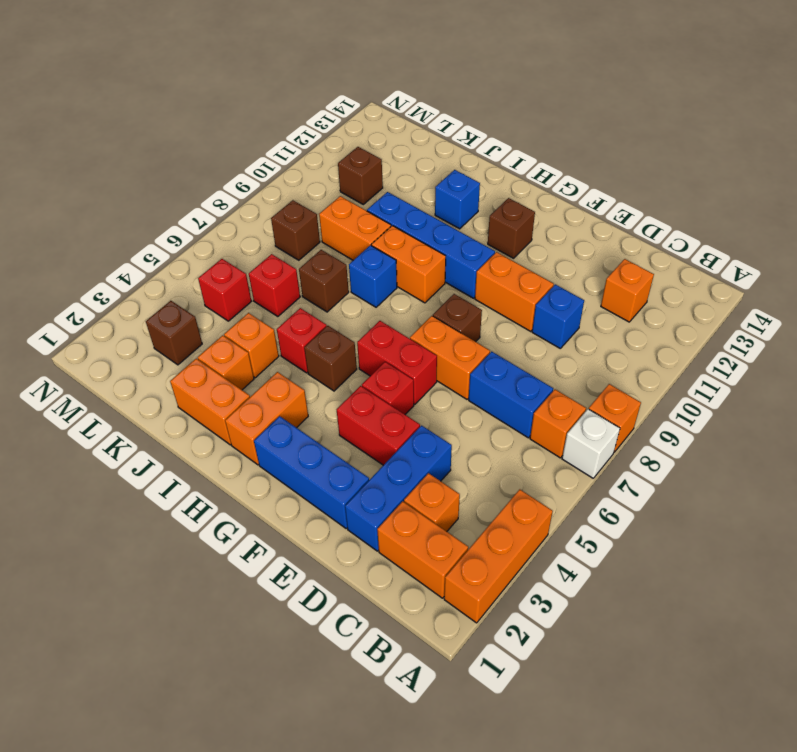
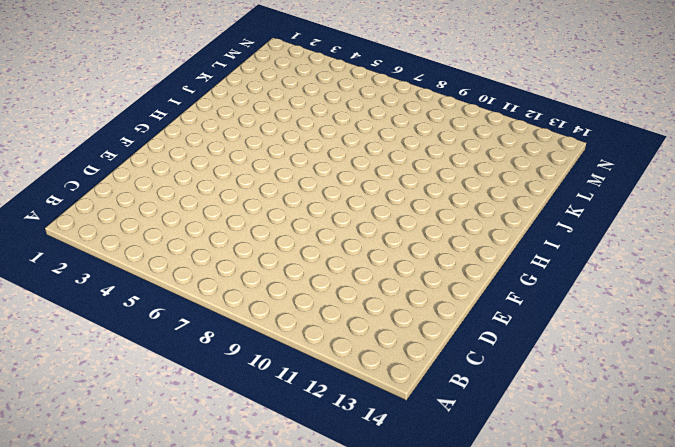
none -> orange 1x3 brick [444,489,553,623]
none -> white 1x1 brick [562,409,620,478]
none -> orange 1x1 brick [589,384,641,452]
none -> orange 1x2 brick [377,501,468,598]

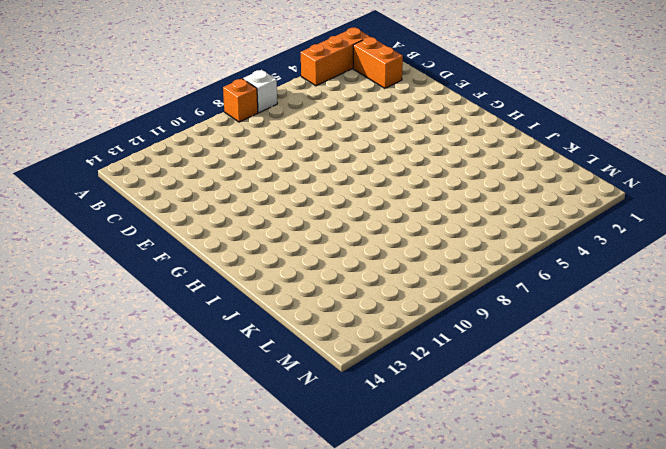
none -> orange 1x1 brick [530,389,586,458]
none -> orange 1x1 brick [404,473,460,531]
none -> blue 1x2 brick [469,352,553,438]
none -> orange 1x1 brick [601,259,654,322]

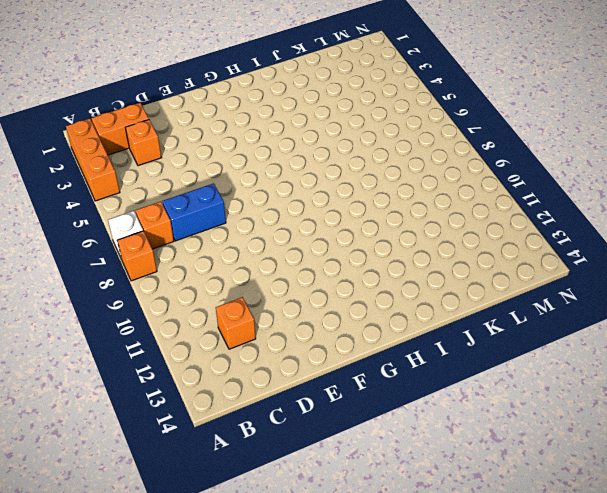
none -> blue 1x3 brick [345,426,452,551]
none -> blue 1x1 brick [532,284,584,348]
none -> blue 1x3 brick [254,416,369,528]
none -> red 1x2 brick [337,386,420,465]

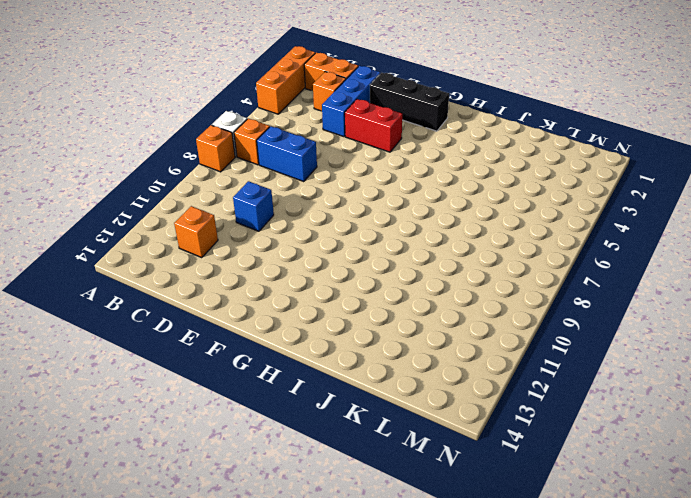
black 1x3 brick [370,73,449,131] -> blue 1x3 brick [254,416,369,528]
none -> orange 1x2 brick [410,316,490,399]
none -> orange 1x2 brick [475,252,554,331]
none -> red 1x1 brick [362,362,414,414]
none -> red 1x2 brick [357,321,437,405]

